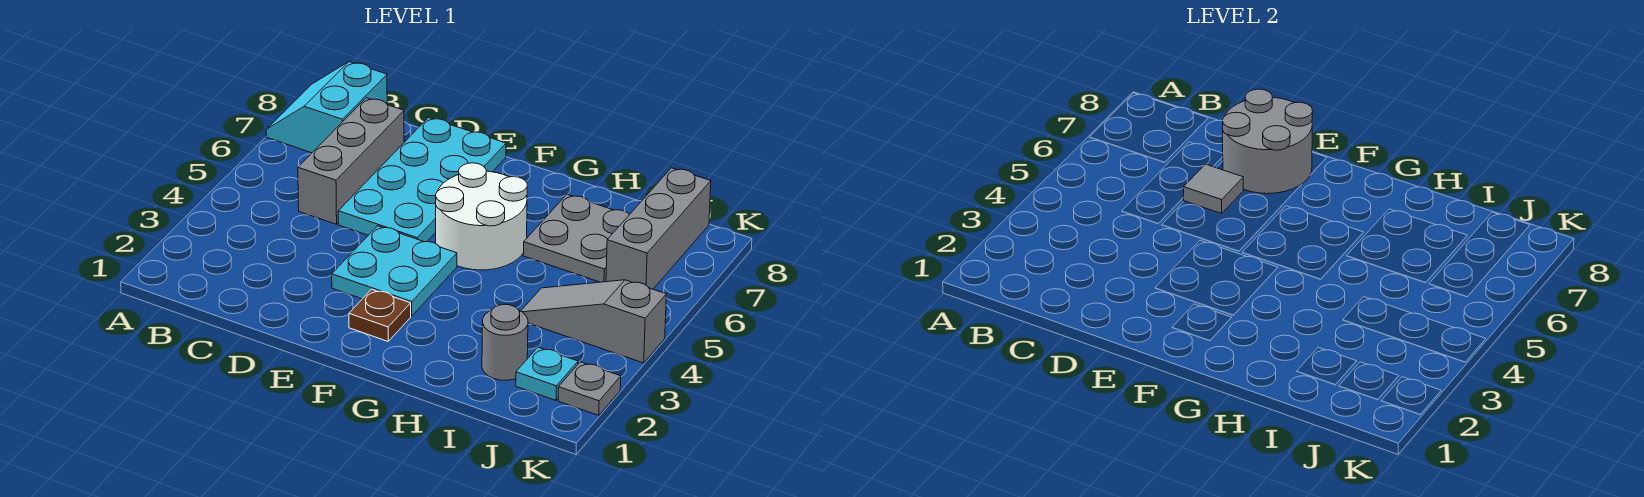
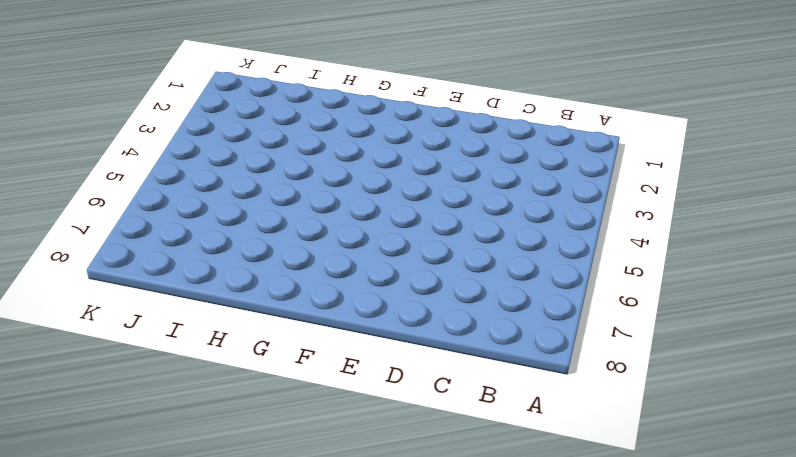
none -> cyan 2x2 slope [266,62,387,153]
none -> grey 1x3 brick [298,98,404,224]
none -> cyan 2x4 plate [338,118,506,242]

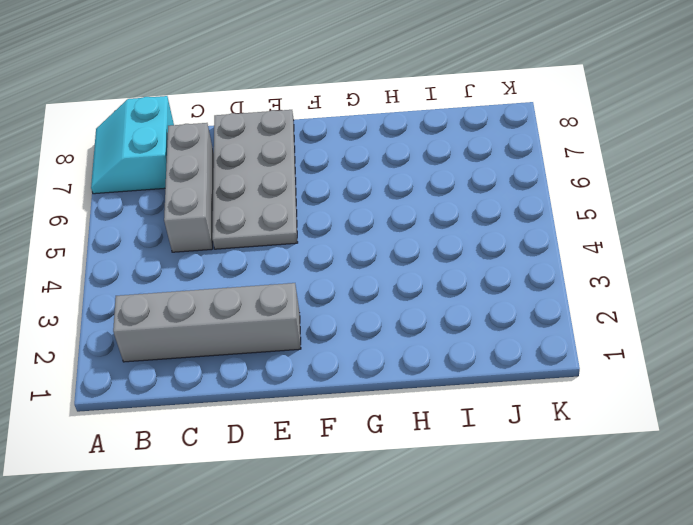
grey 1x4 brick [113,283,301,362] -> none
grey 2x4 plate [212,110,298,249] -> cyan 2x4 plate [338,118,506,242]
none -> cyan 2x2 plate [332,226,457,316]
none -> brown 1x1 plate [349,289,411,341]
none -> white 2x2 round brick [436,163,527,270]

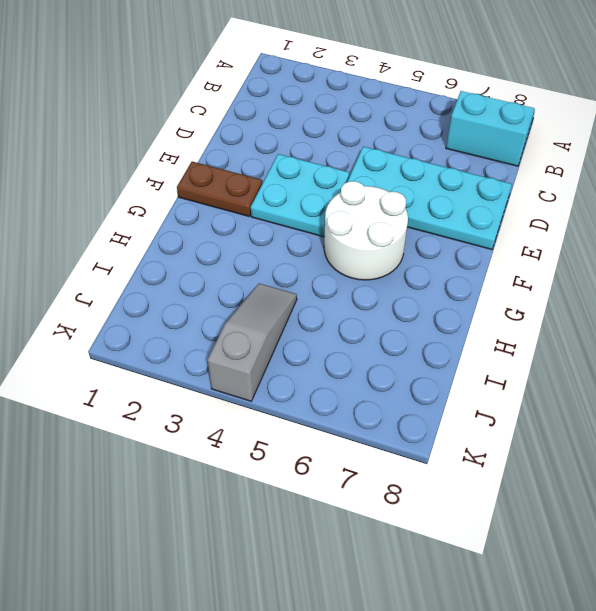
brown 1x2 plate [177,161,263,216] -> brown 1x1 plate [349,289,411,341]
none -> grey 1x3 brick [298,98,404,224]
none -> grey 2x2 plate [523,195,629,282]
none -> grey 1x1 round brick [482,304,528,380]

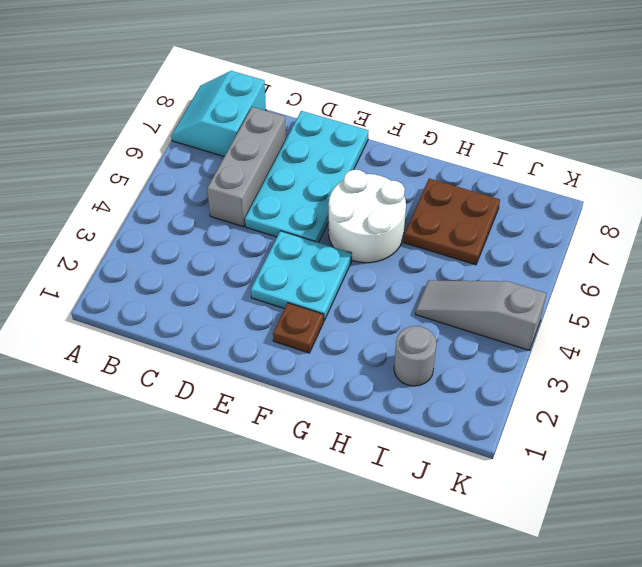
brown 2x2 plate [404,179,500,265] -> grey 2x2 plate [523,195,629,282]
none -> cyan 1x1 plate [516,347,578,400]
none -> grey 1x3 brick [606,168,711,289]
none -> grey 1x1 plate [558,362,621,415]

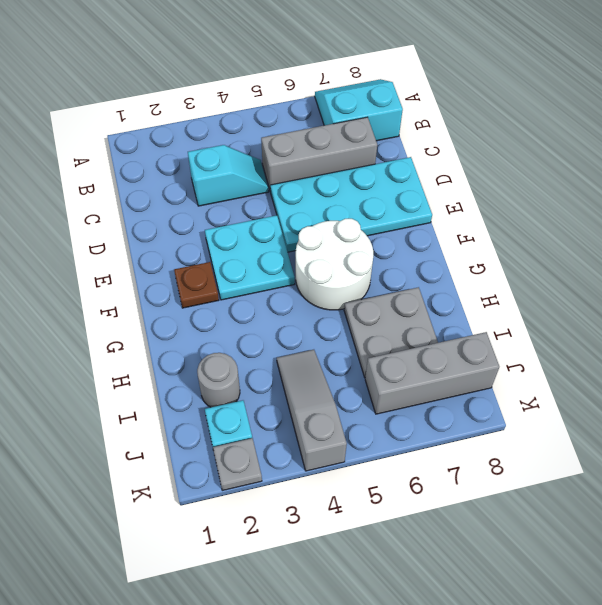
cyan 1x2 slope [188,145,269,206] -> none
none -> grey 1x1 tile [1183,164,1243,214]
none -> grey 2x2 round brick [1223,89,1313,194]

